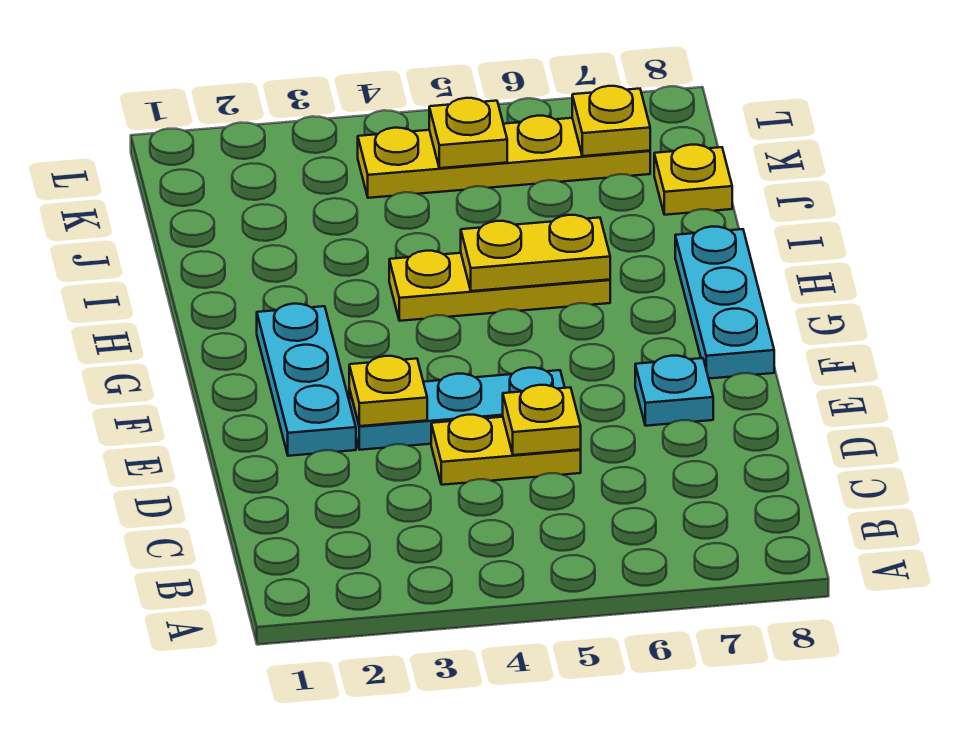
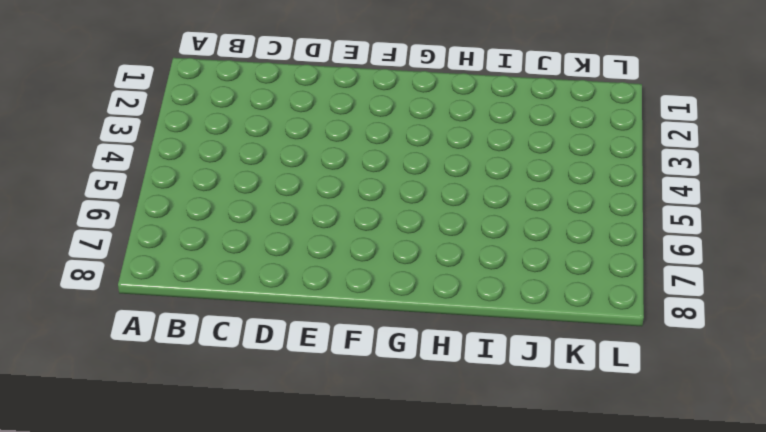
none -> yellow 1x2 plate [431,415,581,485]
none -> cyan 1x3 plate [257,304,356,456]
none -> cyan 1x3 plate [349,368,565,450]

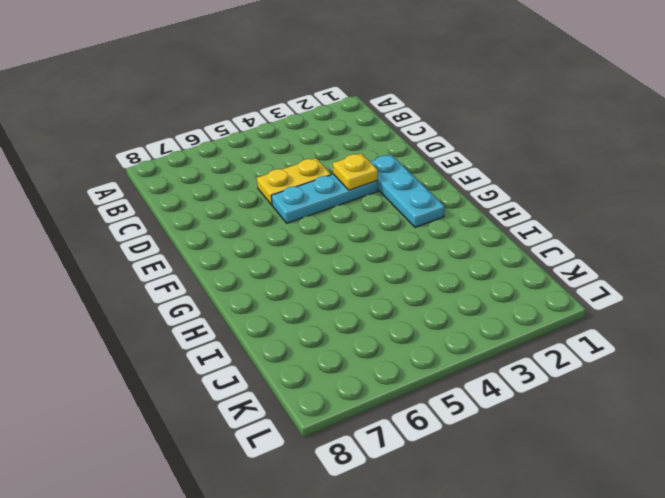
none -> cyan 1x1 plate [635,356,713,426]
none -> cyan 1x3 plate [675,227,774,379]
none -> yellow 1x3 plate [389,251,610,321]

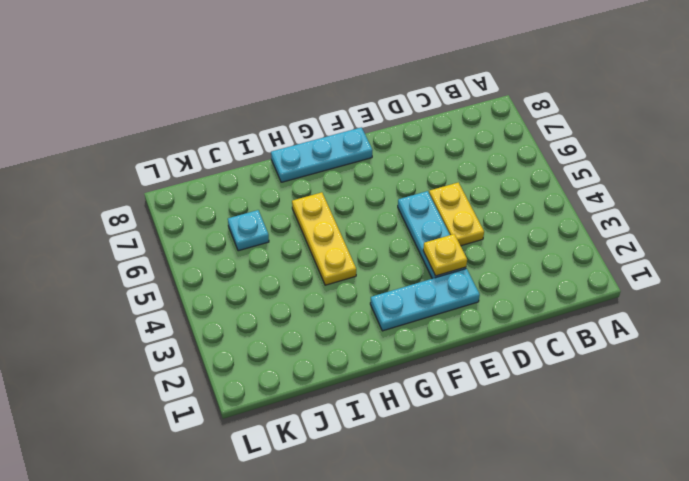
cyan 1x1 plate [228,210,269,251] -> cyan 1x1 plate moved to [635,356,713,426]
none -> yellow 1x1 plate [654,145,732,215]
none -> yellow 1x4 plate [358,116,650,198]
none -> yellow 1x1 plate [503,385,581,455]

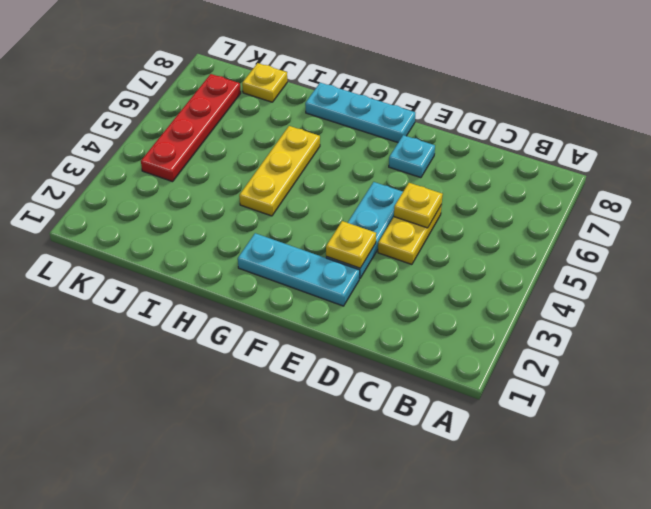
red 1x4 plate [141,74,241,182] -> yellow 1x4 plate [358,116,650,198]
none -> yellow 1x2 plate [461,215,610,291]
none -> yellow 1x1 plate [429,98,507,168]
none -> yellow 1x1 plate [572,86,650,156]

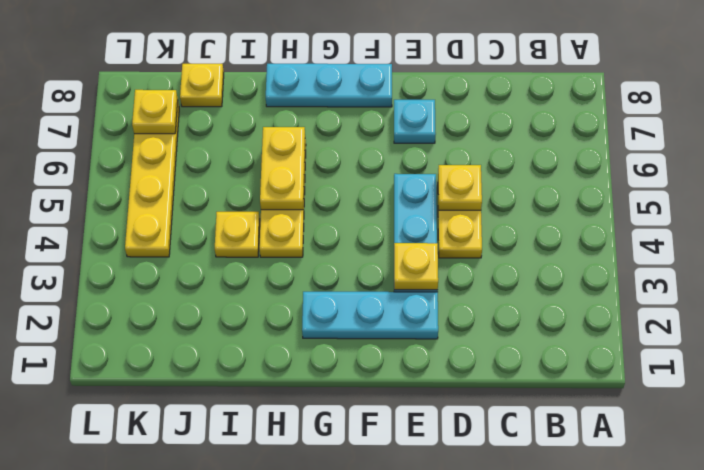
yellow 1x1 plate [215,212,260,257] -> yellow 1x1 plate moved to [429,98,507,168]

